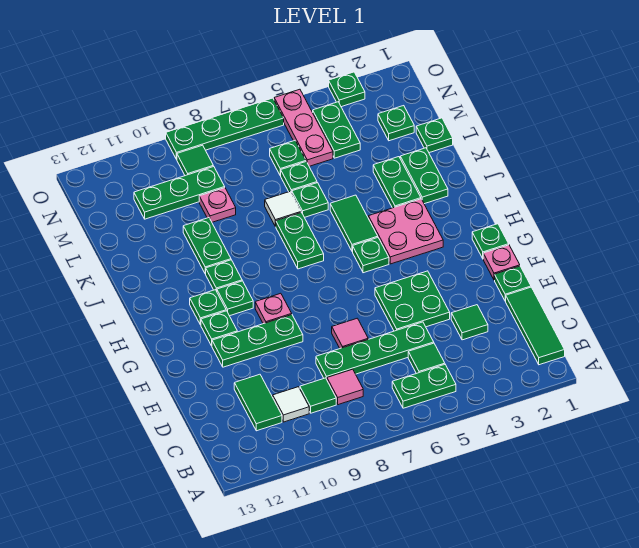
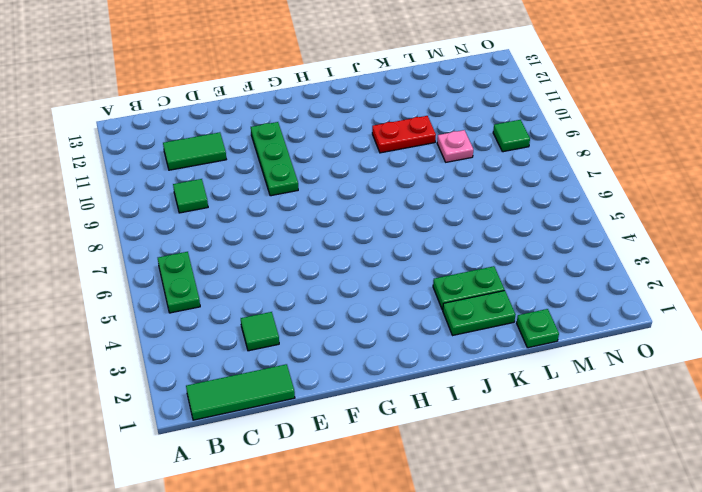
red 1x2 plate [372,116,436,153] -> green 1x2 plate [183,218,231,274]
none -> green 1x1 tile [408,343,445,374]
none -> pink 1x1 tile [327,369,363,405]
none -> white 1x1 tile [273,387,309,422]
none -> green 1x4 plate [316,322,434,379]

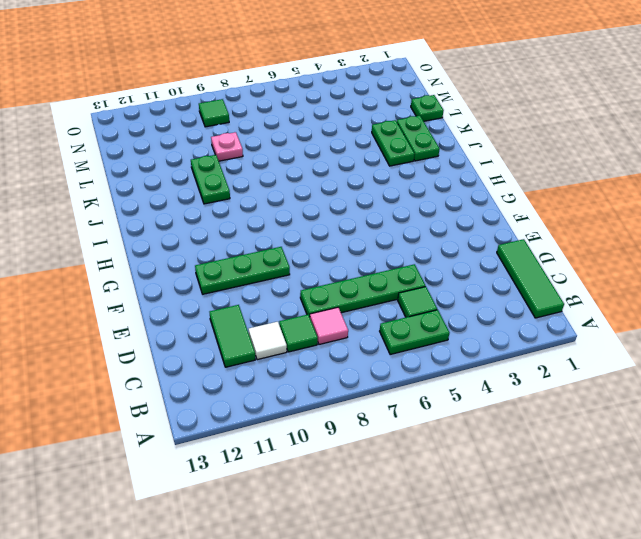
none -> green 1x1 tile [451,305,488,340]
none -> green 1x1 plate [495,266,531,301]
none -> green 2x2 plate [375,271,450,331]
none -> pink 1x1 tile [332,318,368,348]

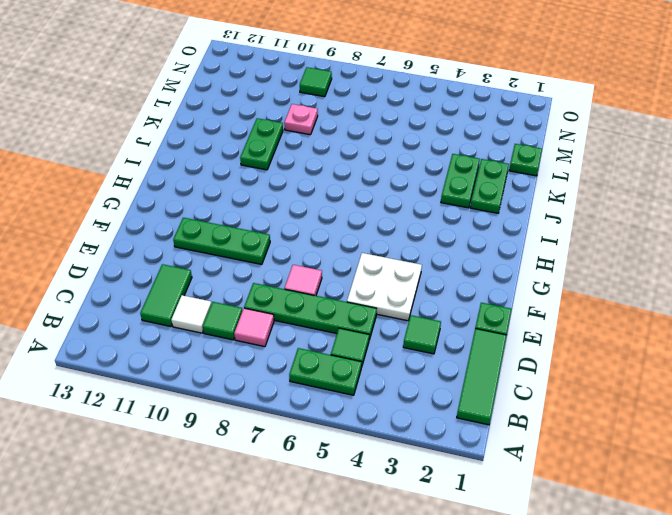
white 2x2 plate [347,253,422,321] -> green 2x2 plate [375,271,450,331]
none -> pink 1x1 plate [483,245,520,280]
none -> green 1x1 plate [472,224,509,258]
none -> pink 1x1 plate [255,293,292,324]
none -> green 1x1 plate [201,311,237,346]

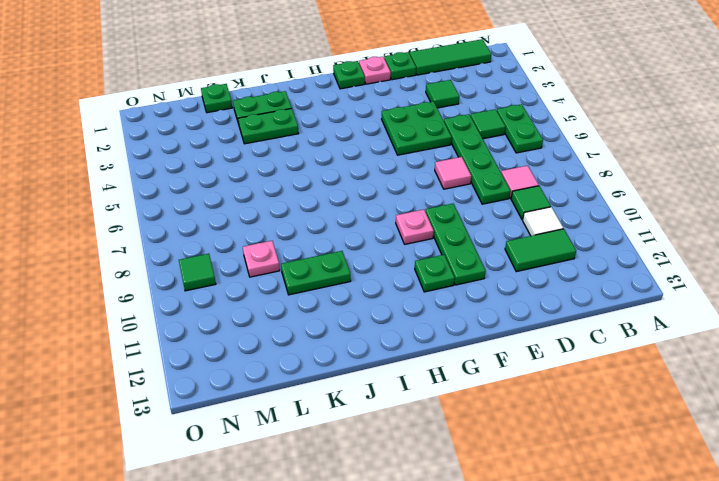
none -> pink 2x2 plate [368,199,443,264]
none -> green 1x1 plate [353,238,389,273]
none -> green 1x1 plate [217,281,253,316]
none -> green 1x1 plate [190,290,226,325]

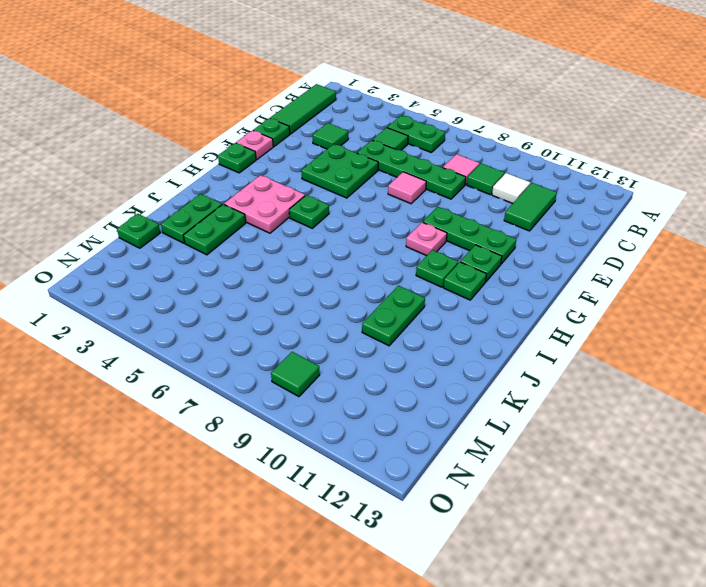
none -> green 1x2 tile [330,195,378,252]
none -> green 1x2 plate [276,213,324,269]
none -> green 1x1 plate [206,260,242,291]
none -> green 1x1 plate [292,183,328,217]

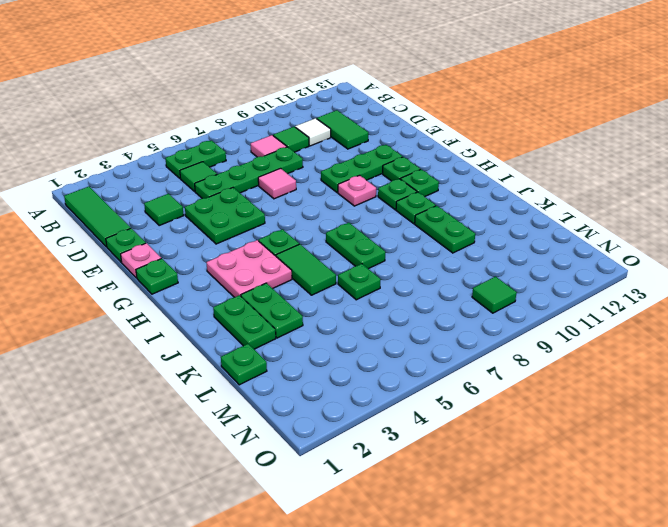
none -> white 1x1 tile [265,191,301,227]
none -> green 1x1 plate [280,162,317,193]
none -> pink 1x1 plate [199,188,236,222]
none -> green 1x1 plate [378,106,414,141]

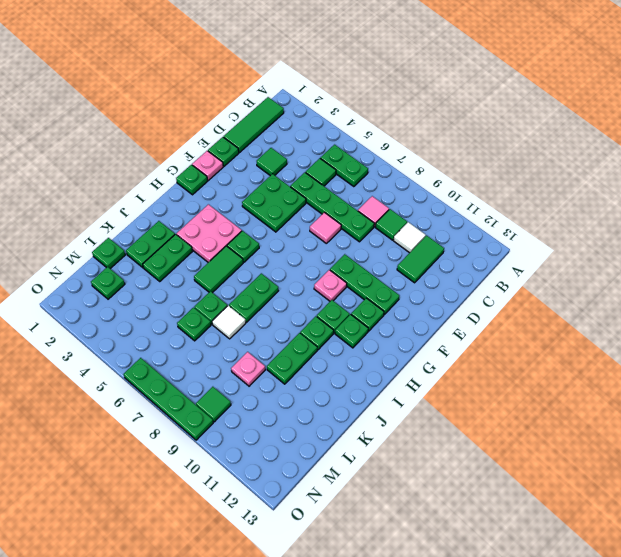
none -> green 1x2 plate [313,102,360,158]
none -> pink 1x3 plate [274,89,333,166]
none -> green 1x1 plate [270,141,306,175]
none -> green 1x3 plate [134,166,225,219]

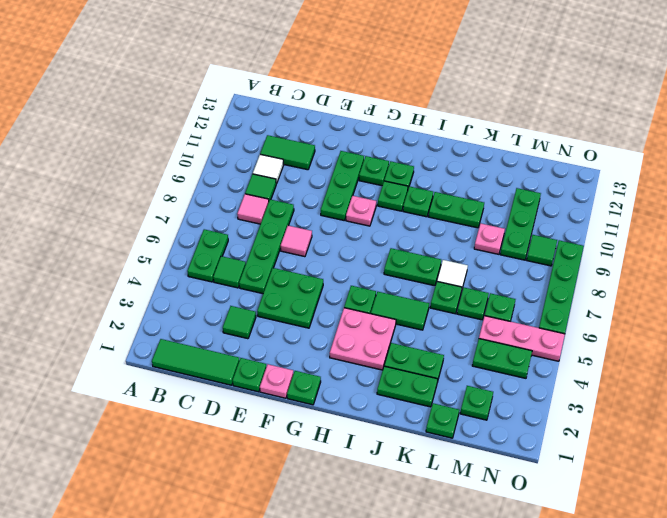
none -> green 1x1 plate [329,72,365,107]

